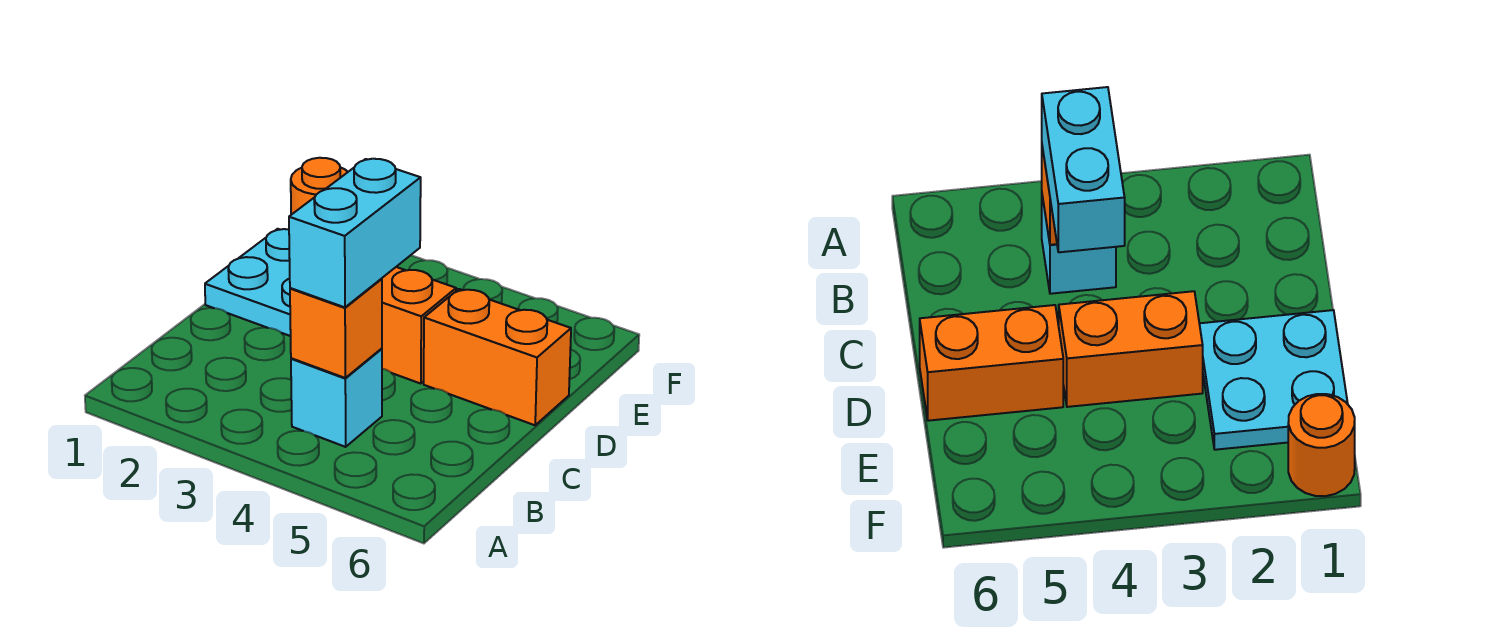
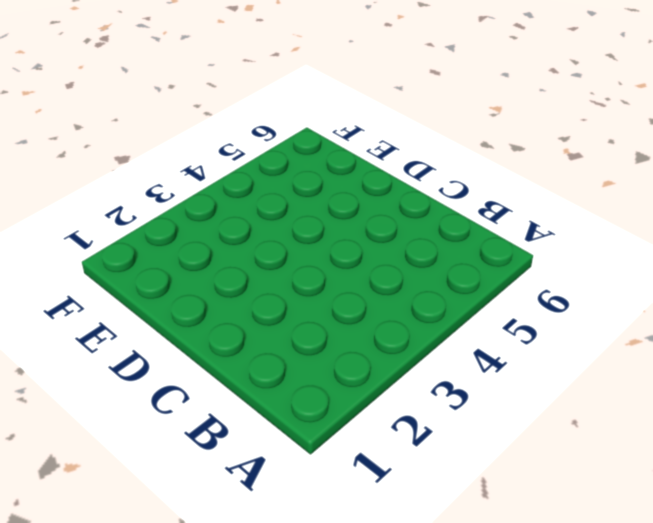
none -> cyan 1x1 brick [291,349,382,447]
none -> cyan 2x2 plate [205,229,291,336]

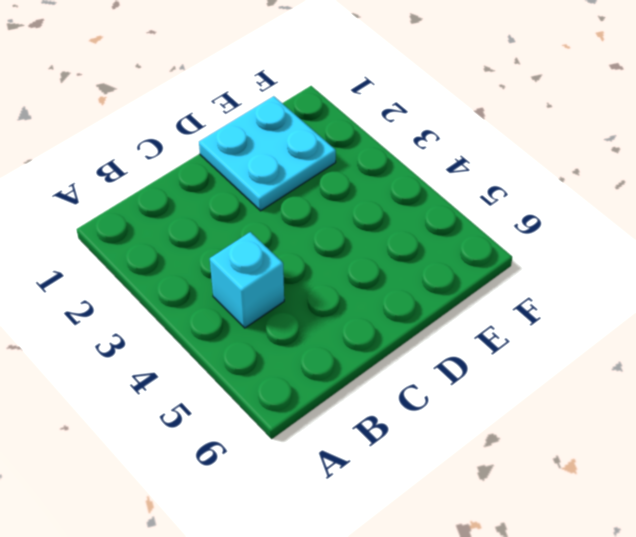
none -> orange 1x2 brick [382,267,456,383]
none -> orange 1x2 brick [424,289,571,425]

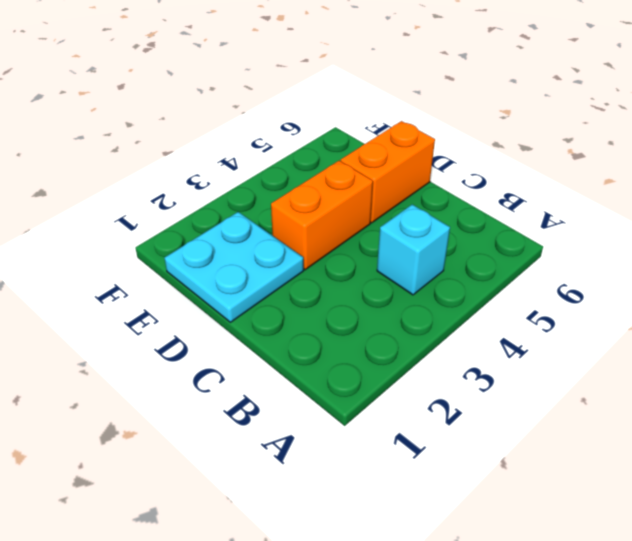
none -> orange 1x1 round brick [291,158,347,215]
none -> orange 1x1 brick [290,279,382,378]

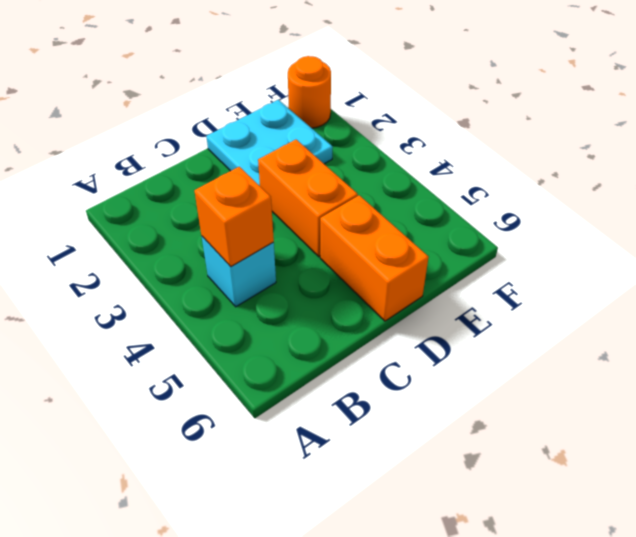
none -> cyan 1x2 brick [289,159,421,307]

